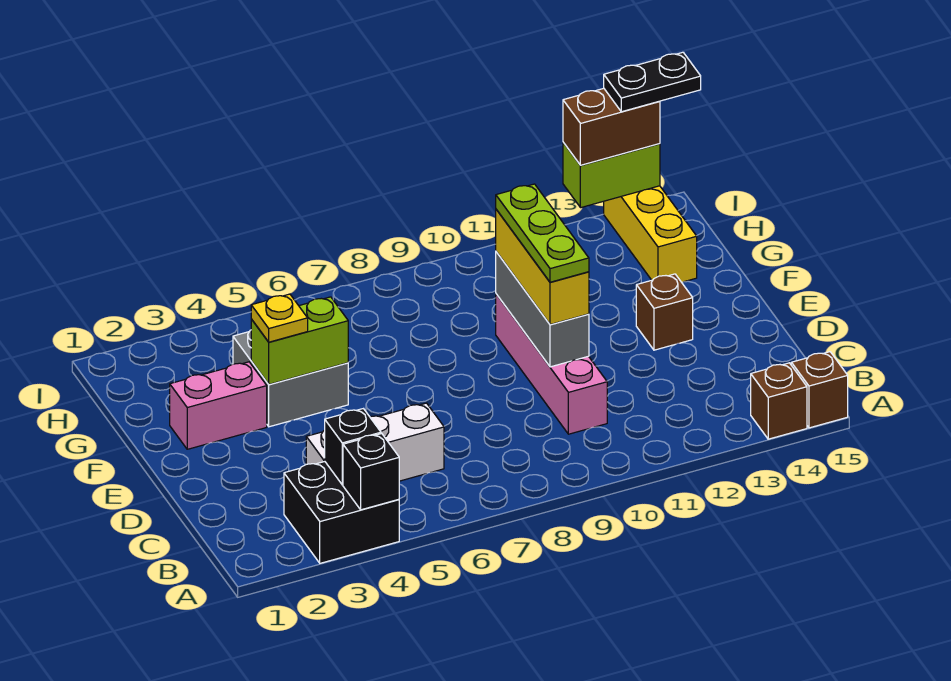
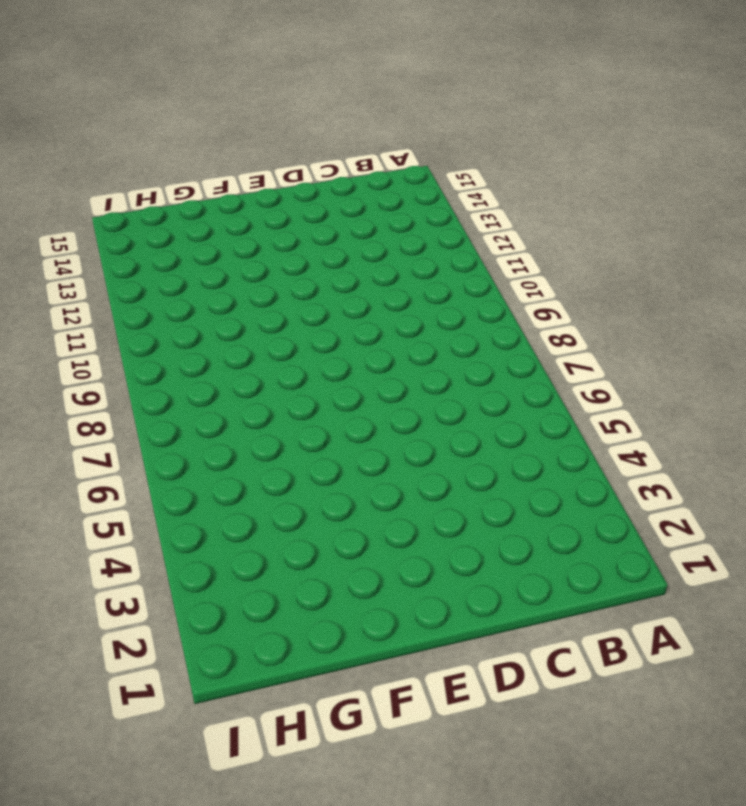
none -> black 2x2 brick [284,462,399,563]
none -> brown 1x1 brick [751,363,807,439]
none -> brown 1x1 brick [791,352,848,428]

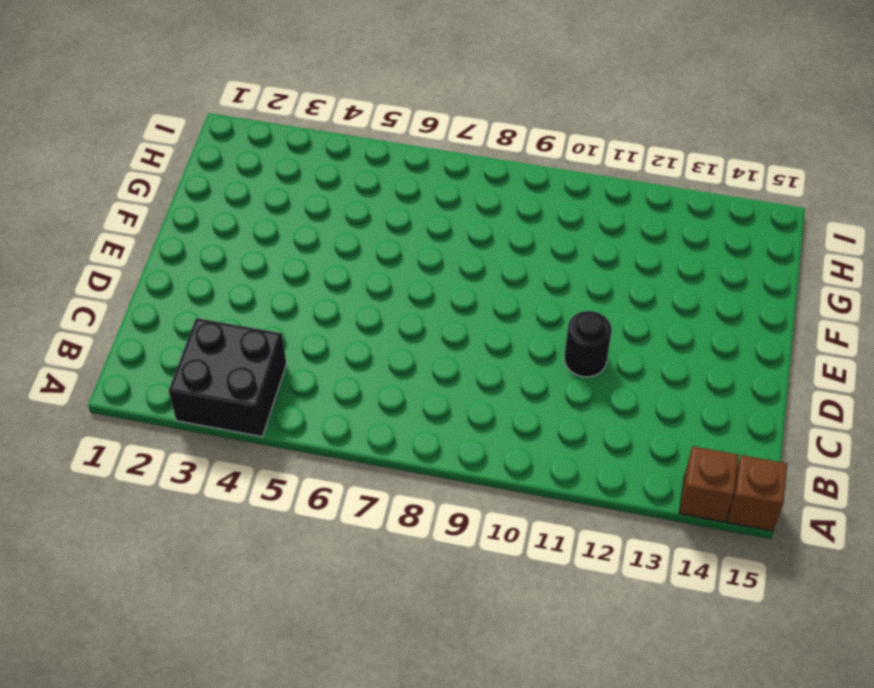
black 1x1 round brick [564,311,612,377] -> none
none -> white 1x3 brick [306,403,444,481]
none -> pink 1x4 brick [496,294,607,434]
none -> brown 1x1 brick [636,274,693,350]

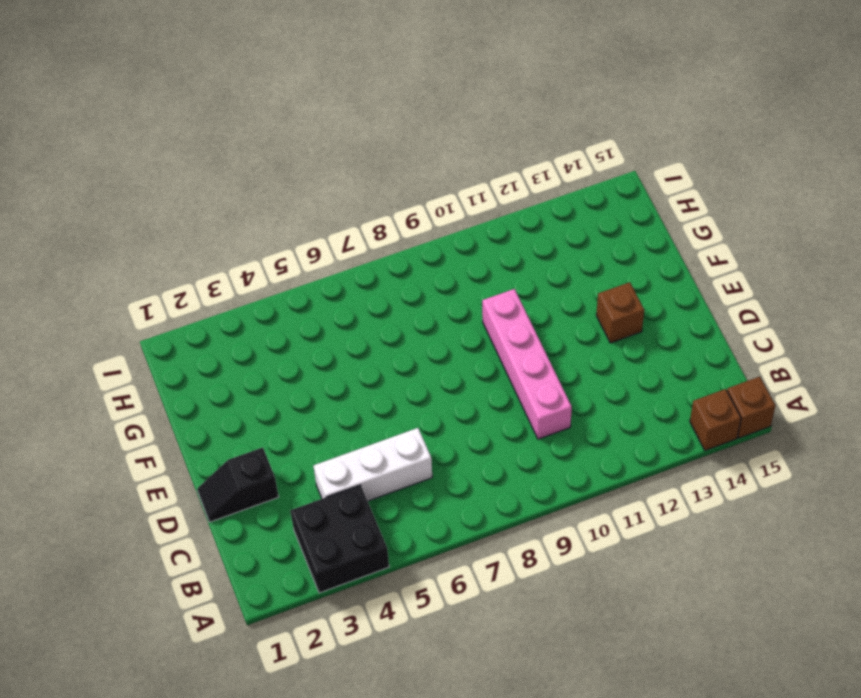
black 1x2 slope [197,448,279,522] -> none
none -> pink 1x2 brick [170,362,267,449]
none -> grey 2x2 brick [233,330,348,427]
none -> yellow 1x3 brick [604,186,697,282]

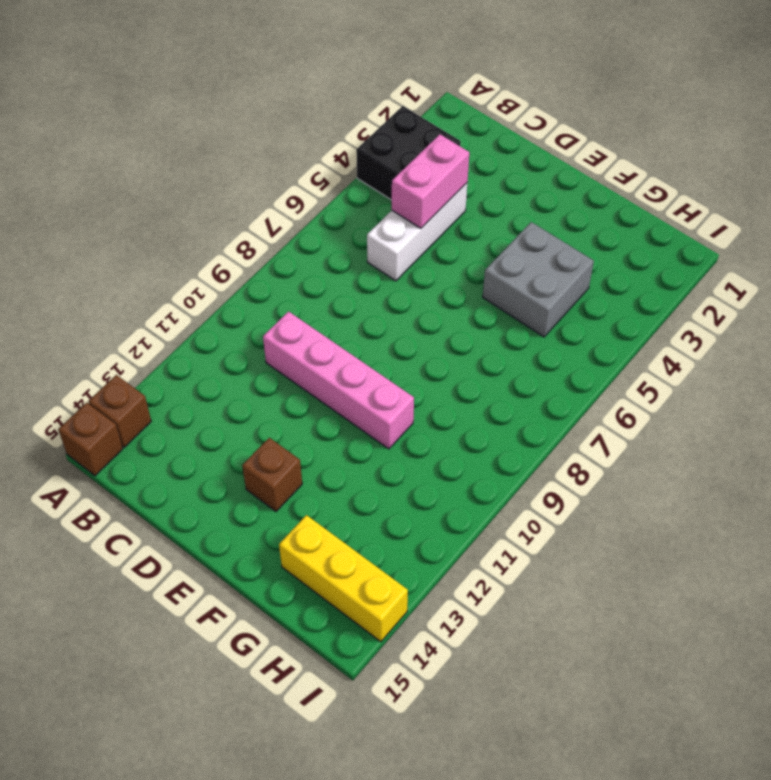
pink 1x2 brick [392,134,469,228] -> pink 1x2 brick moved to [170,362,267,449]
none -> black 1x1 brick [343,434,399,510]
none -> black 1x1 brick [325,409,381,485]
none -> grey 1x3 brick [496,252,589,367]

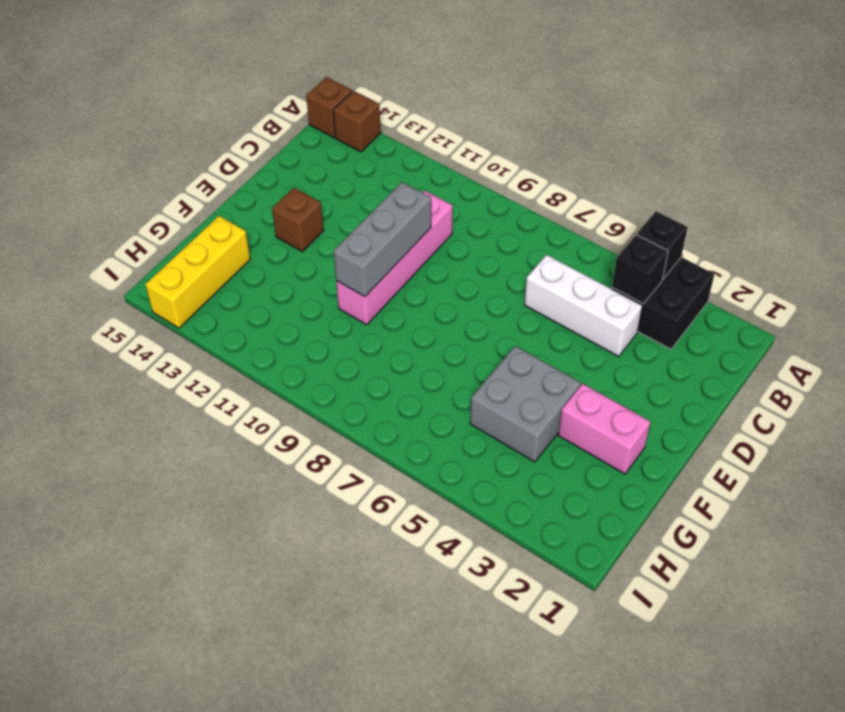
none -> lime 1x2 brick [251,297,348,384]
none -> lime 1x2 brick [563,142,660,208]
none -> yellow 1x3 brick [496,209,589,325]

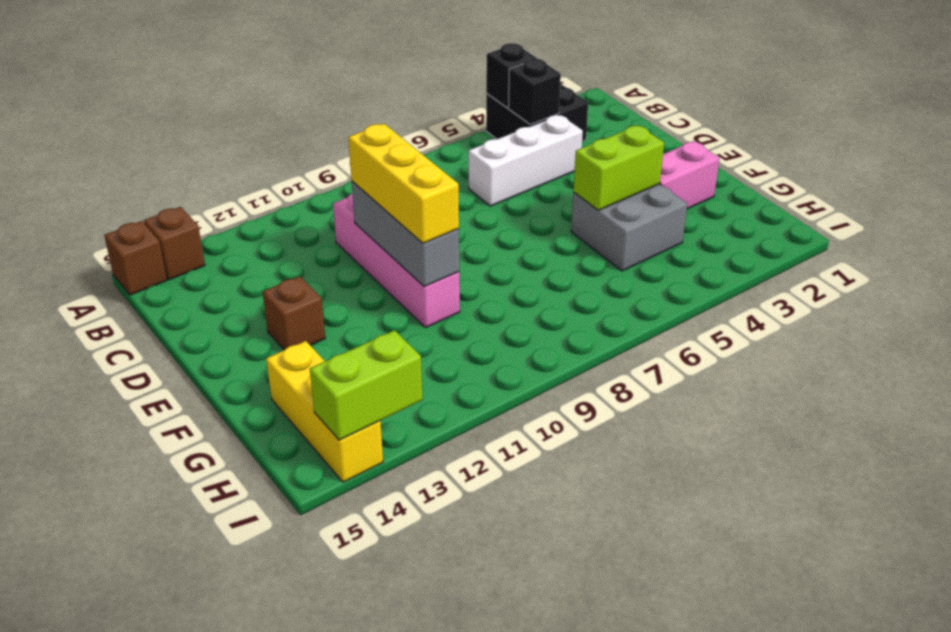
none -> yellow 1x1 plate [251,294,308,342]
none -> brown 1x2 brick [563,88,660,165]
none -> lime 1x3 plate [496,184,589,282]

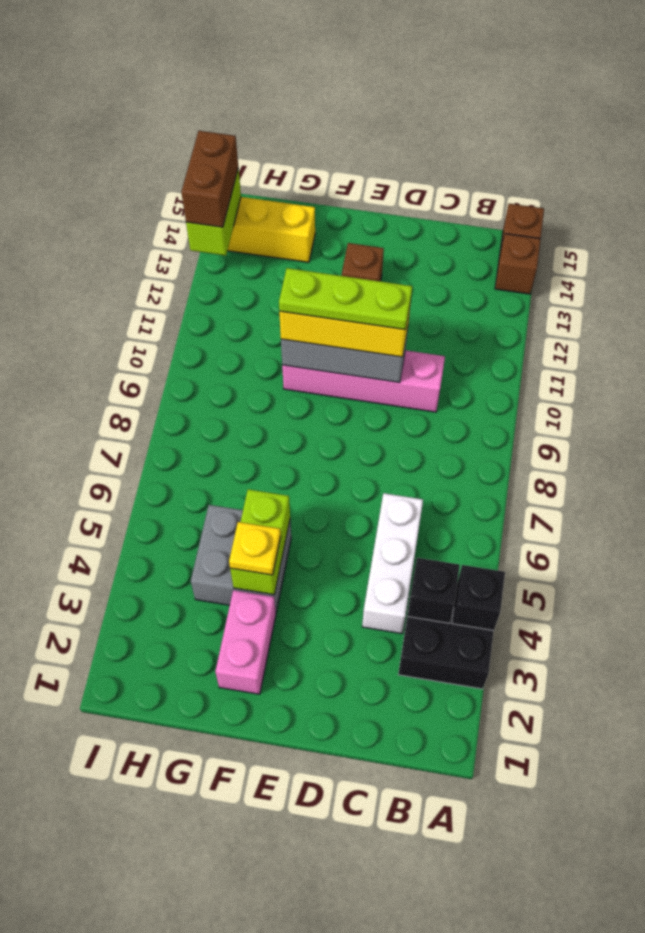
none -> black 1x2 plate [604,52,701,112]

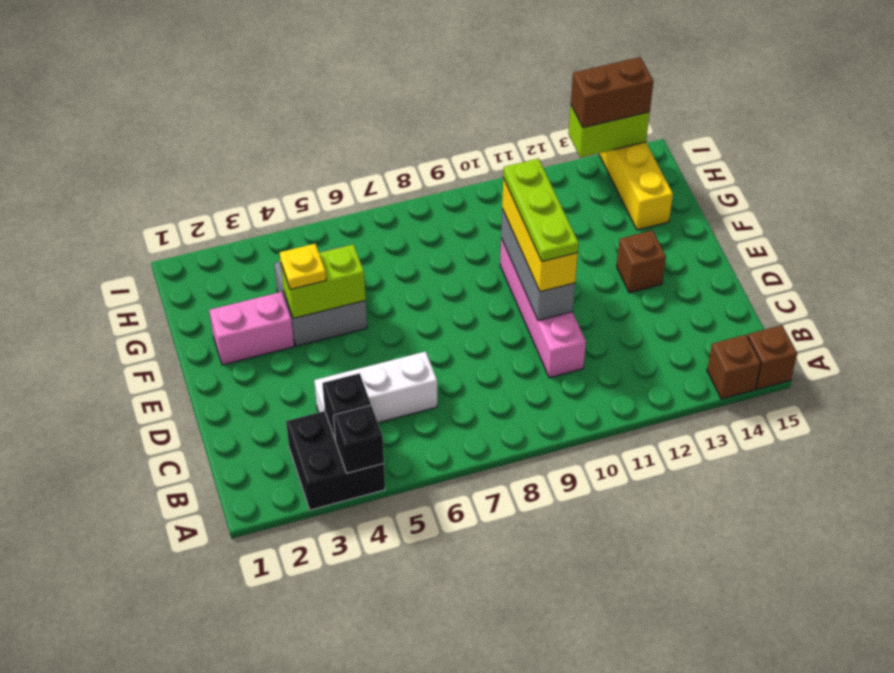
none -> black 1x2 plate [604,52,701,112]

